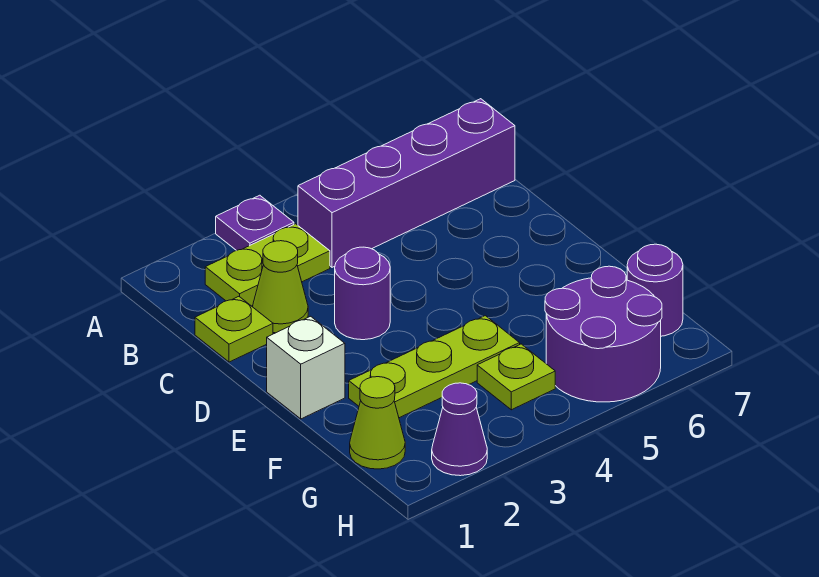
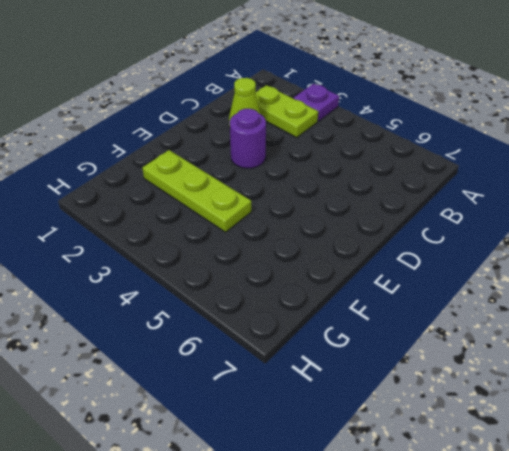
none -> purple 1x4 brick [298,99,515,267]
none -> lime 1x1 plate [195,297,273,362]
none -> white 1x1 brick [267,316,345,419]

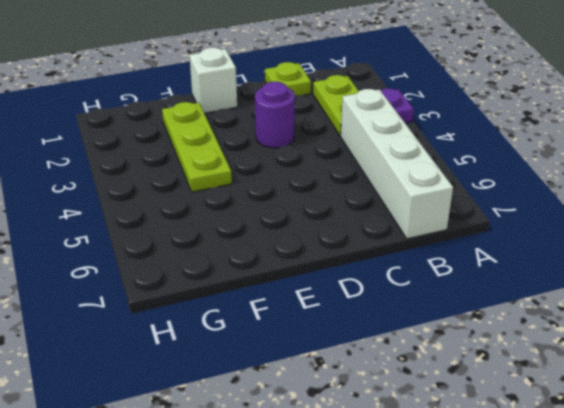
white 1x4 brick [341,89,453,239] -> purple 1x4 brick [298,99,515,267]
none -> lime 1x1 cone [253,241,308,333]
none -> lime 1x1 cone [350,377,405,469]
none -> lime 1x1 plate [477,344,555,410]

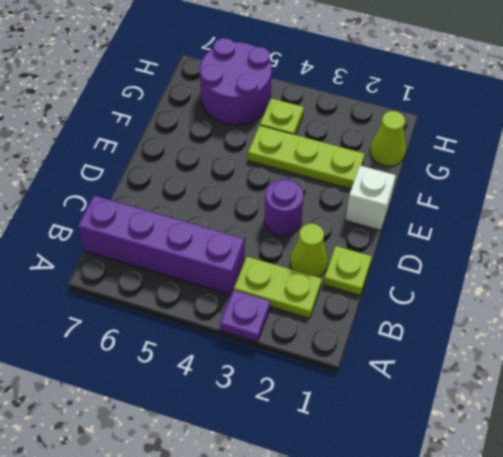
none -> purple 1x1 round brick [627,244,683,336]
none -> purple 1x1 cone [432,383,487,476]

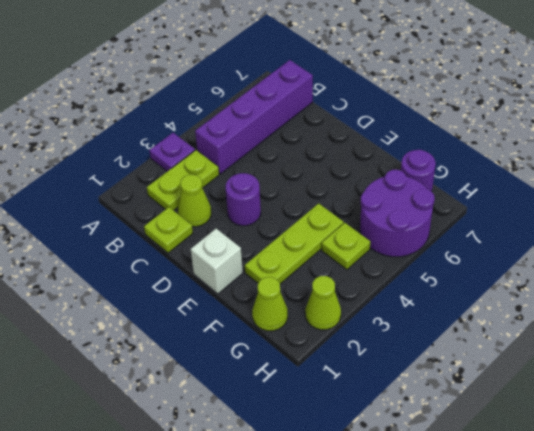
lime 1x1 cone [305,276,341,330] -> purple 1x1 cone [432,383,487,476]

